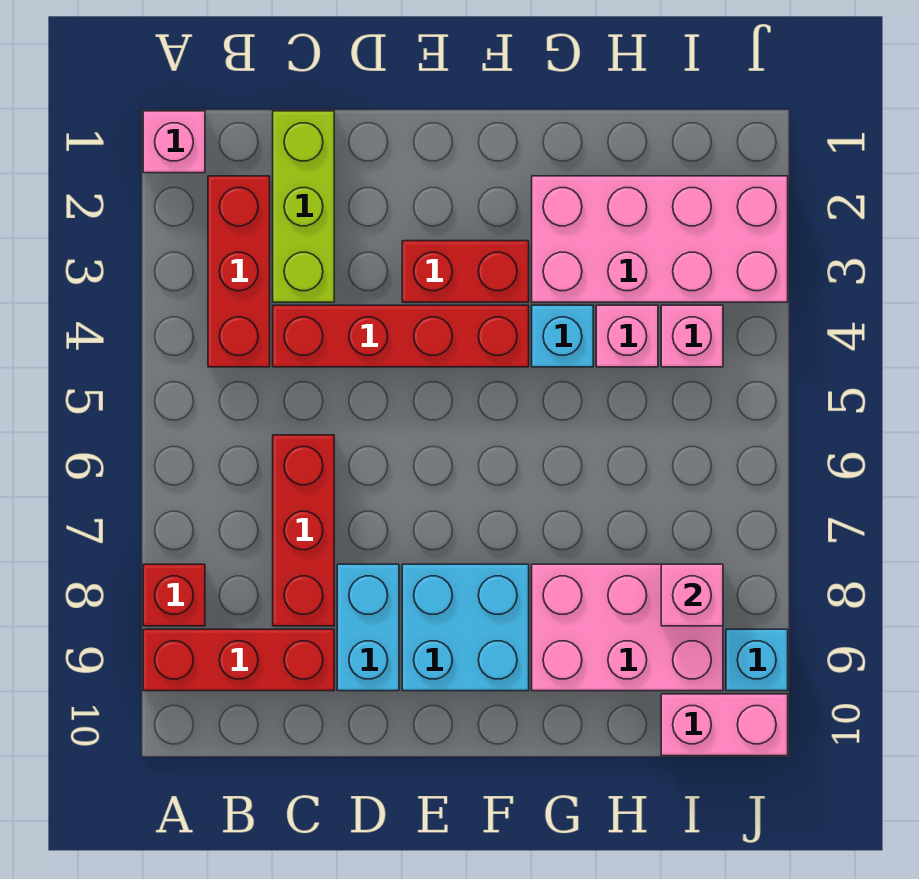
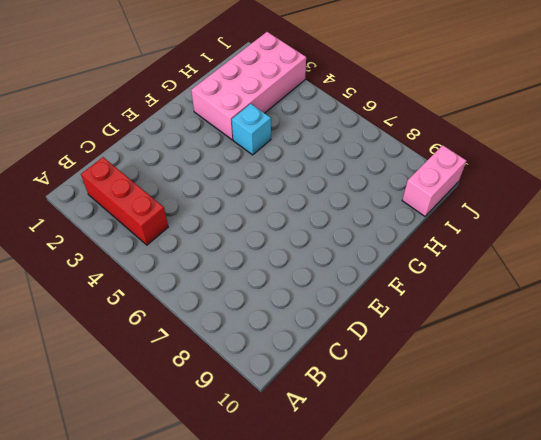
none -> pink 1x1 brick [143,111,205,173]
none -> red 1x1 brick [143,564,205,626]
none -> red 1x3 brick [143,629,334,691]

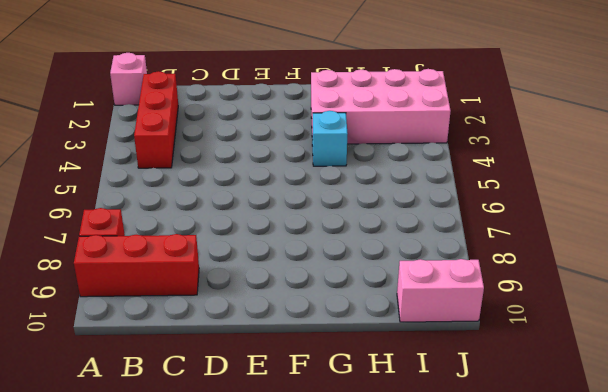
none -> lime 1x3 brick [273,111,334,302]
none -> red 1x4 brick [273,305,529,367]
none -> red 1x3 brick [273,435,334,626]

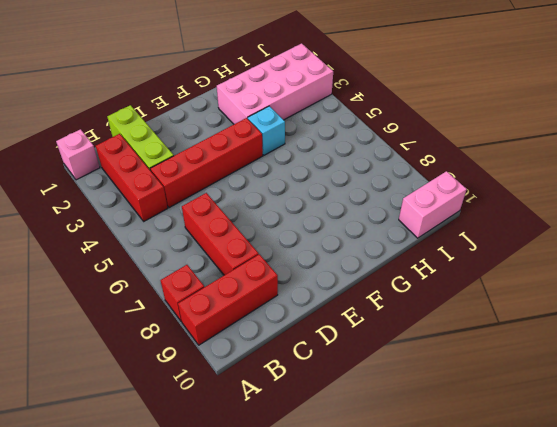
none -> cyan 1x2 brick [337,564,399,691]
none -> red 1x2 brick [402,241,529,302]
none -> cyan 2x2 brick [402,564,529,691]

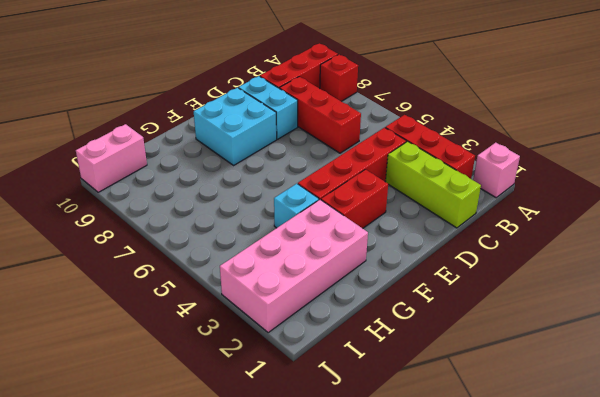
none -> pink 2x3 brick [532,564,723,691]
none -> pink 1x1 brick [596,305,658,367]
none -> pink 1x1 brick [661,305,723,367]

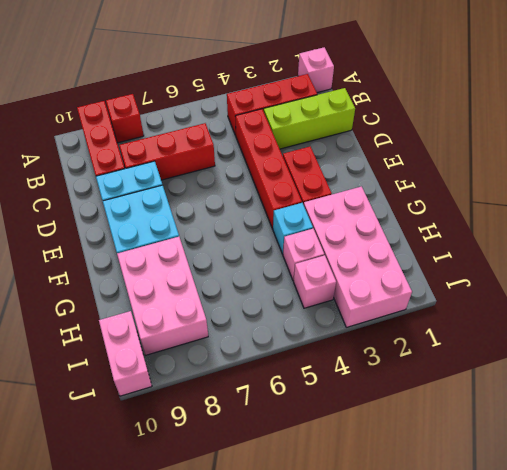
none -> cyan 1x1 brick [726,629,788,691]
none -> pink 1x1 brick [661,564,723,626]

